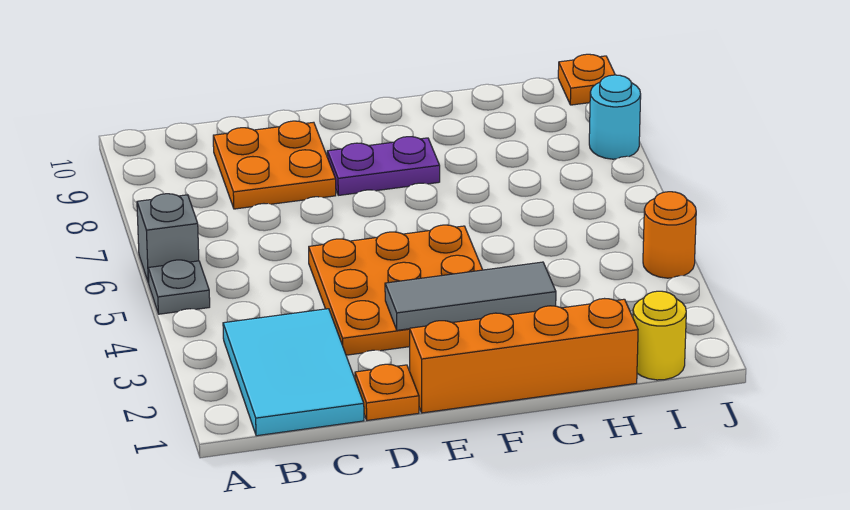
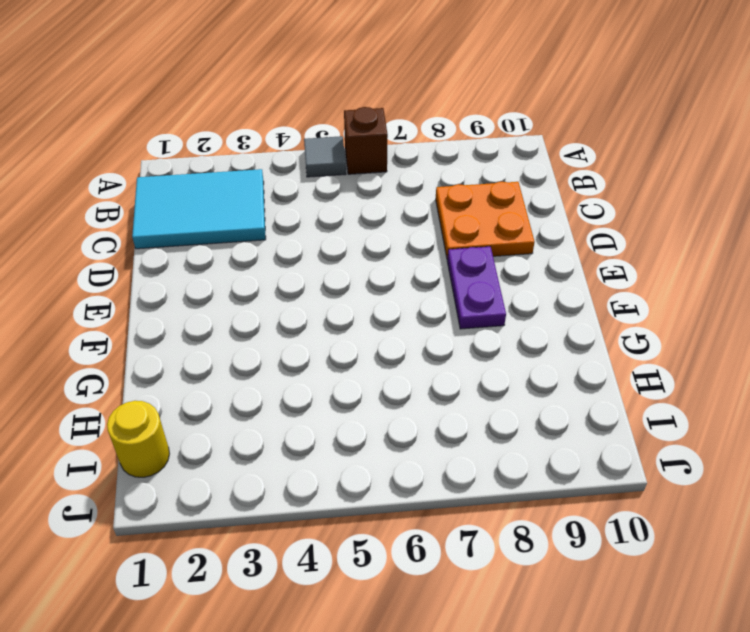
grey 1x1 tile [304,136,346,177] -> grey 1x1 plate [148,260,210,314]
brown 1x1 brick [344,107,388,174] -> grey 1x1 brick [137,194,199,283]
none -> orange 1x1 plate [355,364,419,420]
none -> orange 3x3 plate [309,225,483,355]
none -> orange 1x4 brick [410,299,638,413]

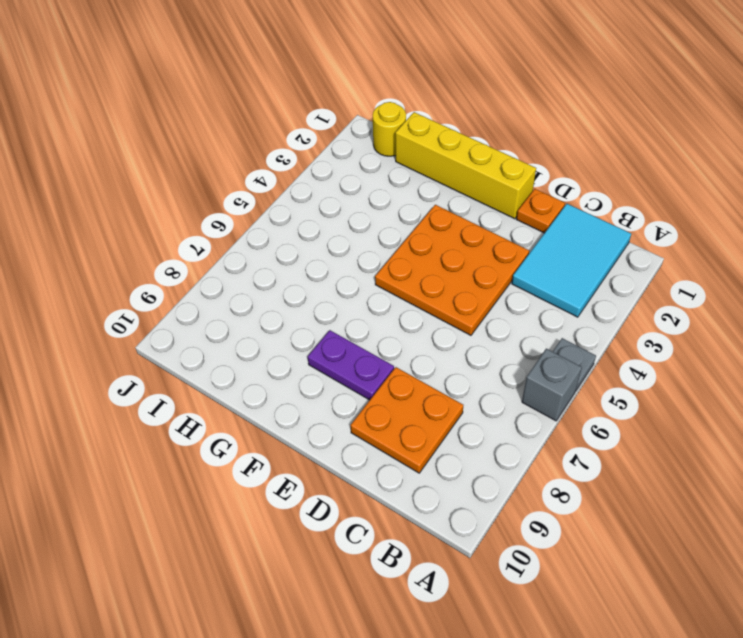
yellow 1x4 brick [395,112,536,219] -> orange 1x4 brick [410,299,638,413]
none -> orange 1x1 round brick [643,192,696,278]
none -> cyan 1x1 round brick [589,75,641,159]
none -> orange 1x1 plate [558,54,615,105]

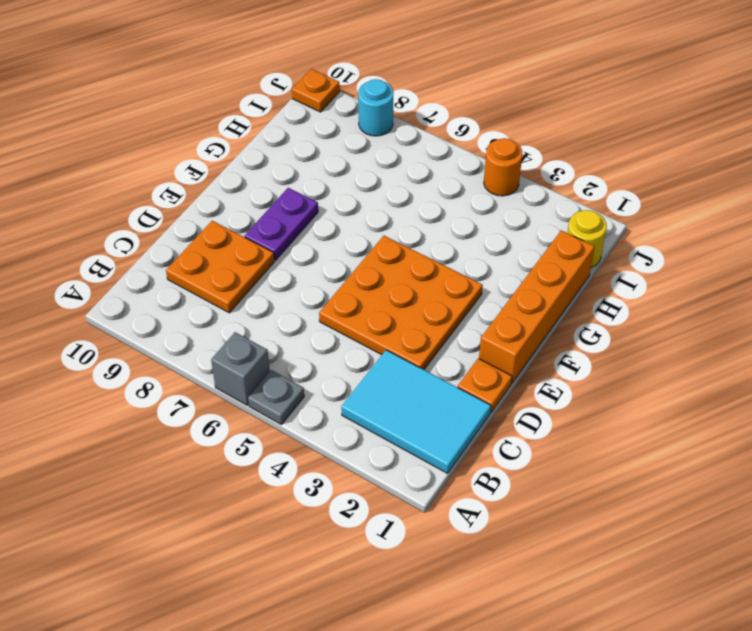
none -> grey 1x3 tile [385,262,556,330]

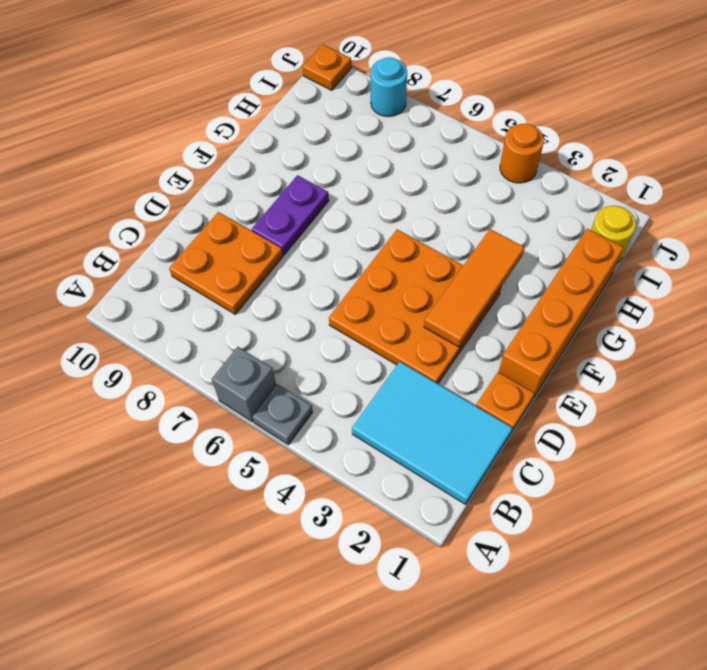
orange 1x3 tile [424,229,525,347] -> grey 1x3 tile [385,262,556,330]

